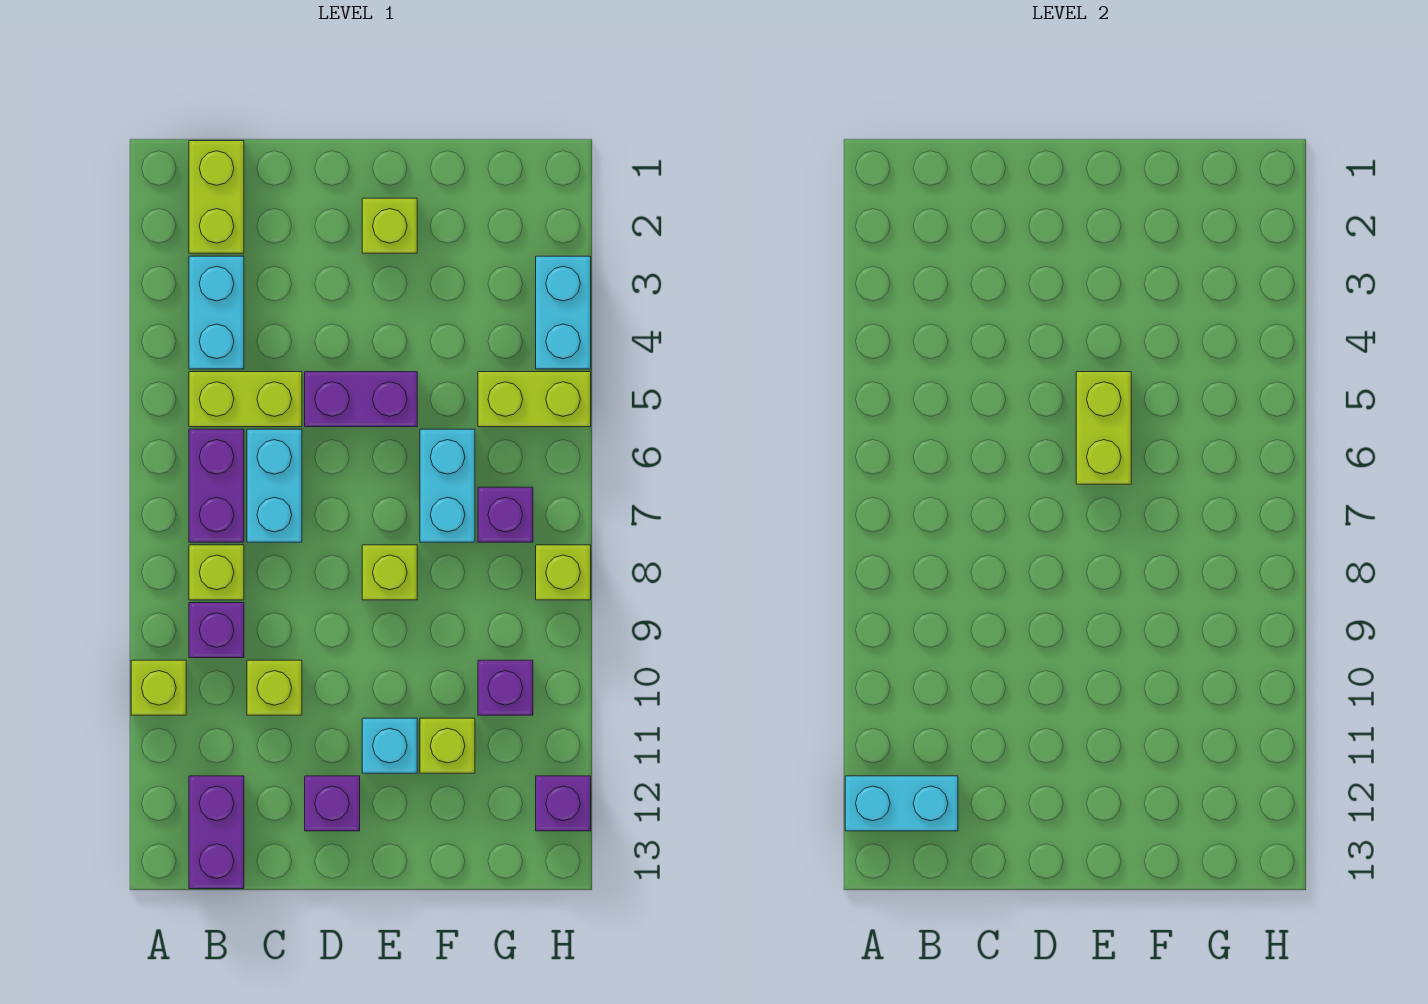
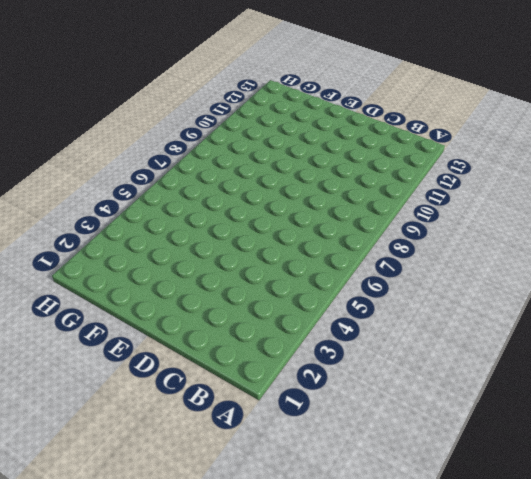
none -> lime 1x1 brick [131,660,186,715]
none -> lime 1x2 brick [189,141,244,253]
none -> cyan 1x2 brick [189,256,244,369]

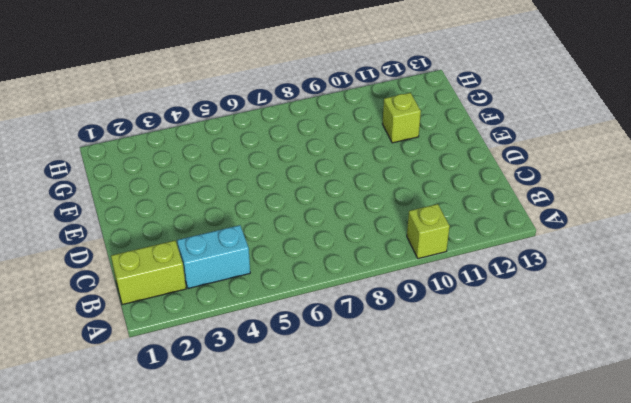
none -> lime 1x2 brick [189,372,302,427]
none -> purple 1x2 brick [189,429,244,542]
none -> lime 1x1 brick [189,545,244,600]

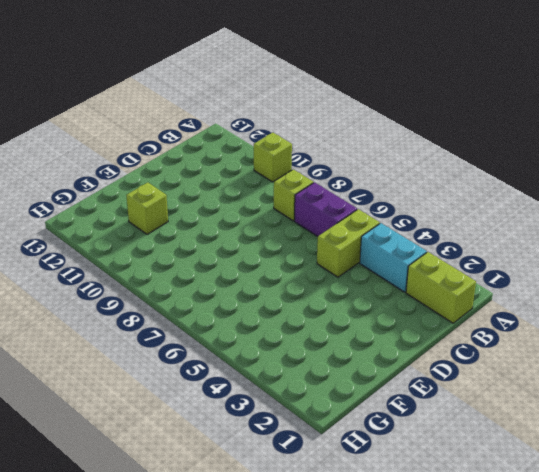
none -> purple 1x1 brick [189,603,244,658]
none -> purple 1x2 brick [189,776,244,889]
none -> cyan 1x2 brick [247,429,302,542]

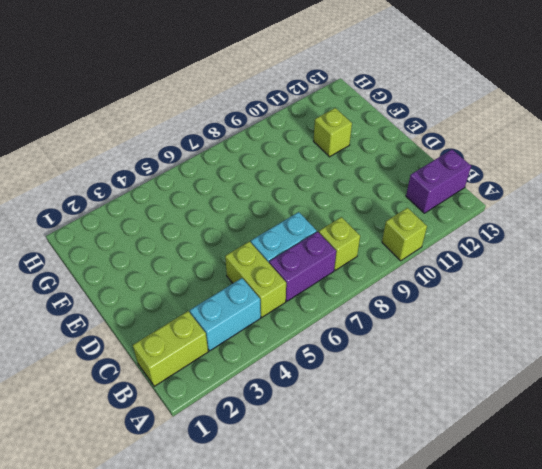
none -> purple 1x1 brick [189,603,244,658]
none -> lime 1x1 brick [247,660,302,715]
none -> purple 1x2 brick [305,372,417,427]

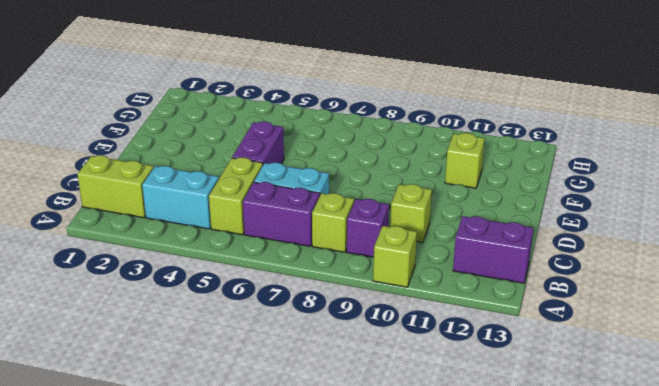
none -> purple 1x1 brick [305,776,360,831]
none -> lime 1x1 brick [362,198,417,253]
none -> lime 1x1 brick [362,545,417,600]

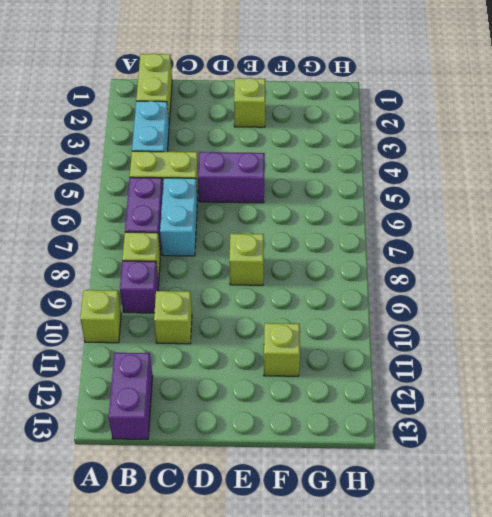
none -> purple 1x1 brick [305,776,360,831]
none -> cyan 1x1 brick [362,718,417,773]
none -> cyan 1x2 brick [420,429,475,542]

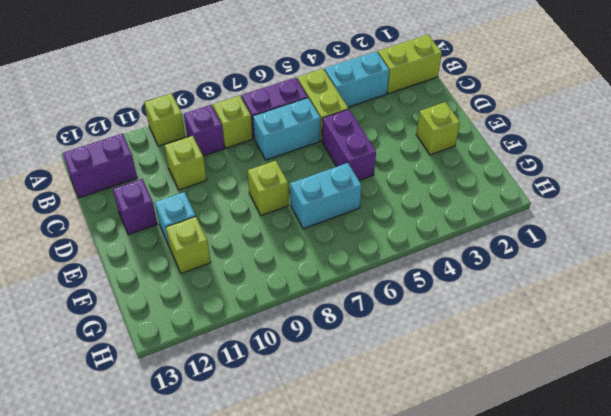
none -> lime 1x2 brick [478,372,591,427]
none -> purple 1x1 brick [478,487,533,542]
none -> purple 1x1 brick [478,660,533,715]

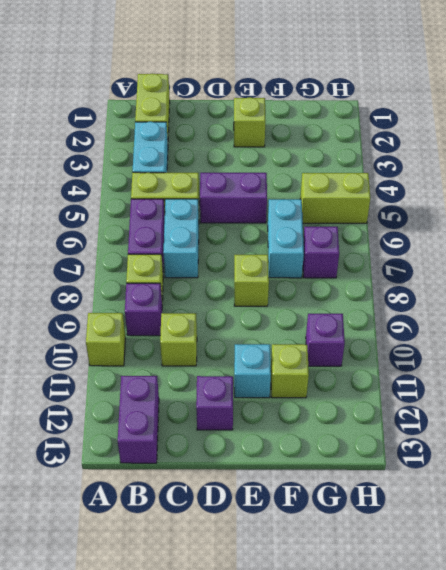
none -> cyan 1x2 brick [536,256,591,369]
none -> lime 1x1 brick [536,545,591,600]
none -> purple 1x1 brick [536,776,591,831]

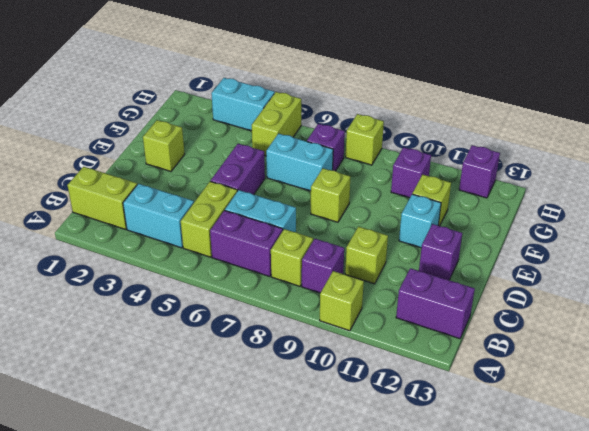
none -> cyan 1x2 brick [845,776,958,831]
none -> lime 1x2 brick [1076,372,1131,484]

